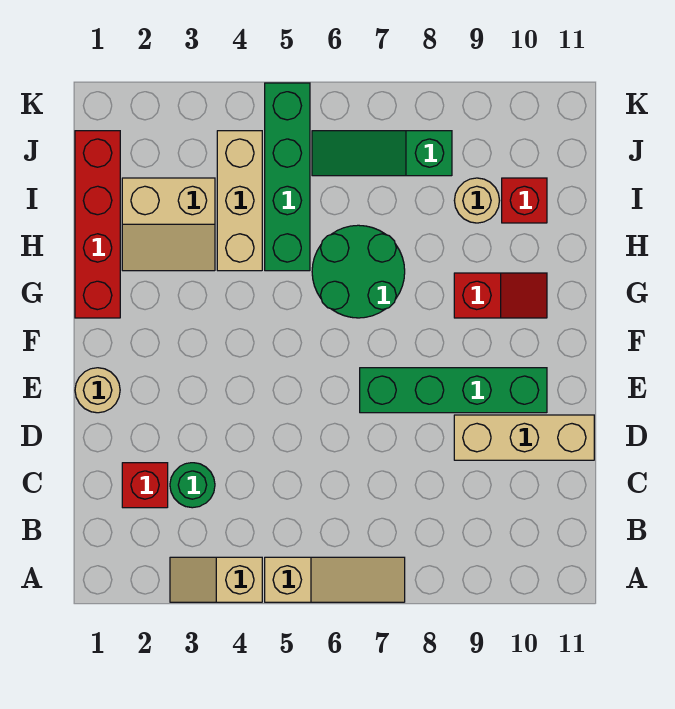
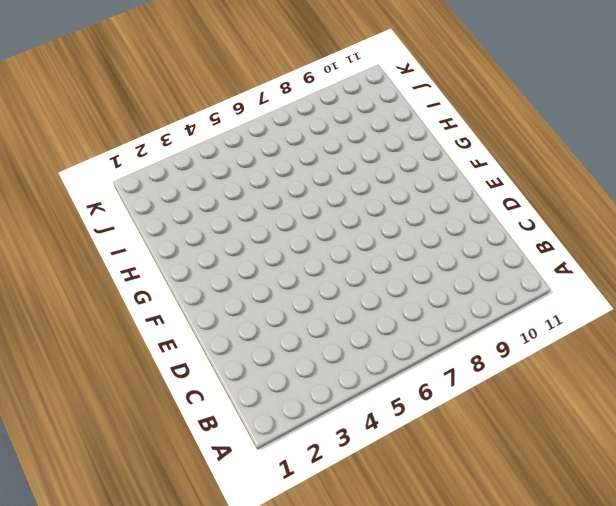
none -> tan 1x2 slope [170,557,262,602]
none -> tan 1x3 slope [265,557,405,602]
none -> red 1x1 brick [122,463,168,508]

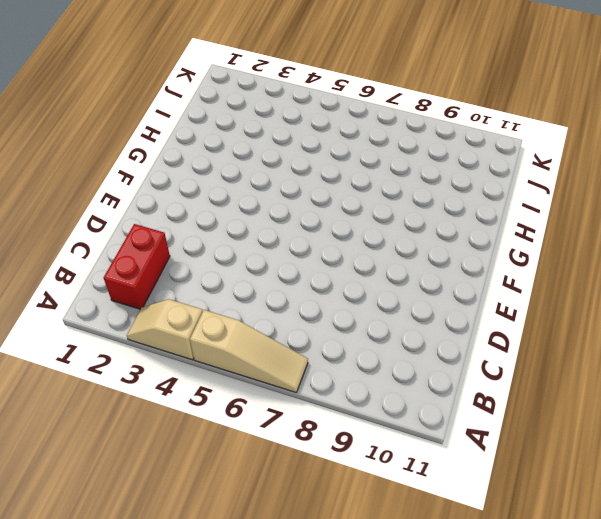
red 1x2 brick [104,224,170,309] -> red 1x1 brick [122,463,168,508]
none -> green 1x1 round brick [170,463,215,508]
none -> tan 1x3 brick [454,415,594,460]
none -> tan 1x1 round brick [75,368,120,413]

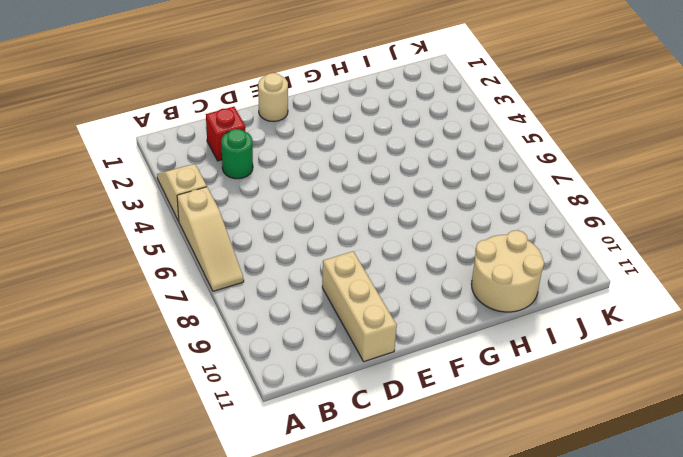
tan 2x2 round brick [471,230,544,312] -> red 1x1 brick [502,178,547,223]
none -> green 1x4 brick [360,368,547,413]
none -> red 1x4 brick [75,131,120,318]
none -> green 2x2 round brick [312,225,405,318]

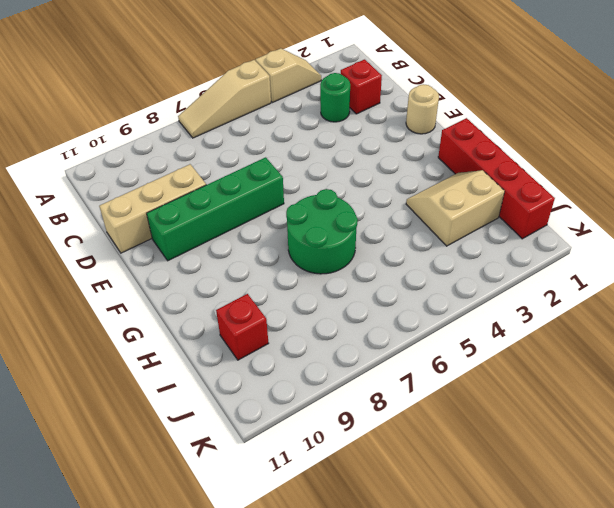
none -> red 1x2 slope [454,273,547,318]
none -> tan 1x3 brick [217,131,262,271]
none -> green 1x4 brick [265,83,310,271]

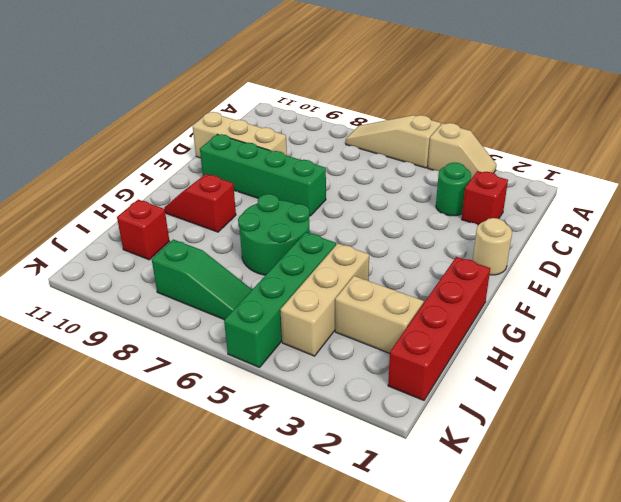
none -> tan 1x1 round brick [454,178,500,223]

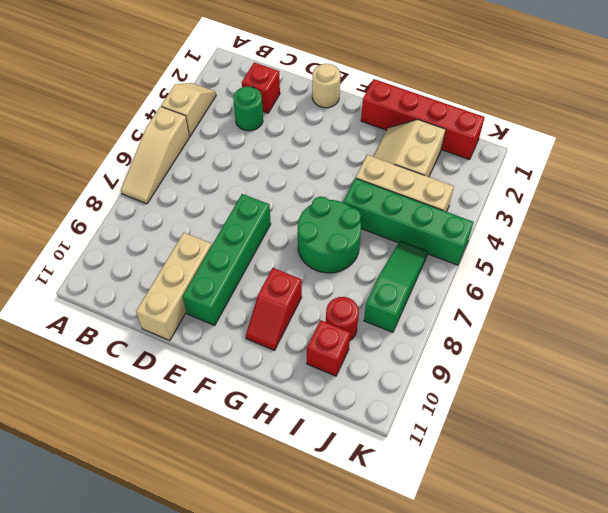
red 1x1 round brick [326,297,359,340] -> tan 1x1 round brick [454,178,500,223]

